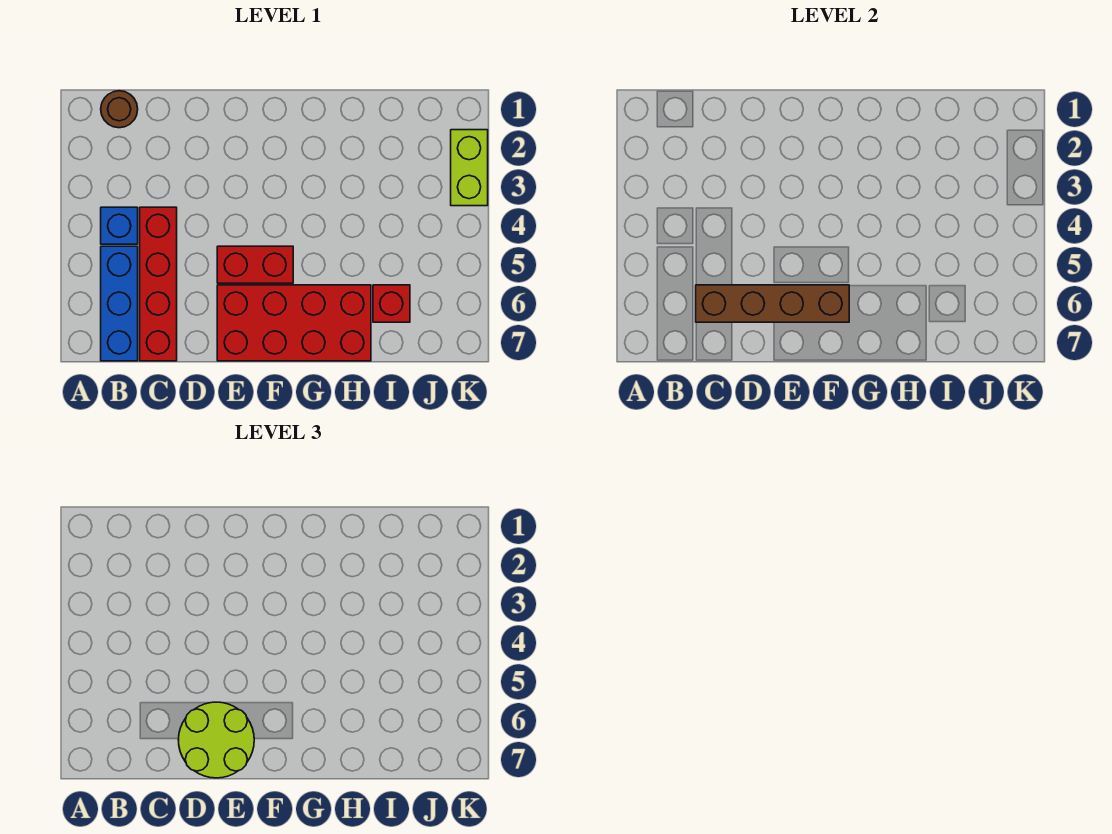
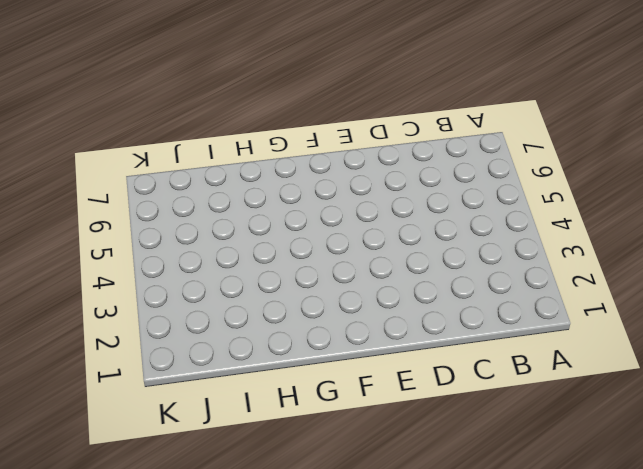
none -> brown 1x1 round brick [101,91,138,128]
none -> blue 1x1 brick [101,207,138,244]

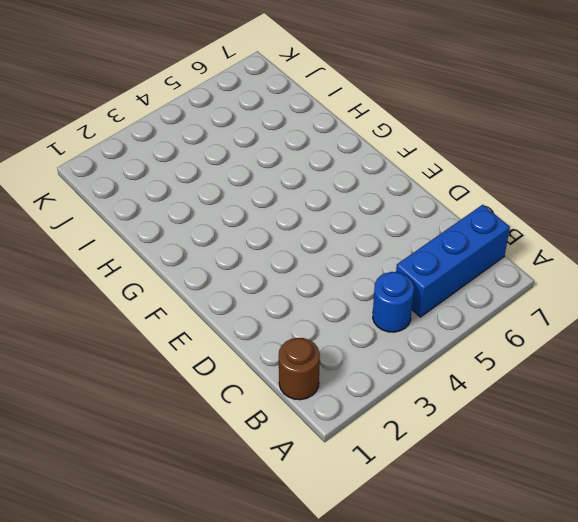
blue 1x1 round brick [373,272,414,332] -> blue 1x1 brick [101,207,138,244]
none -> red 1x4 brick [140,207,177,361]
none -> red 1x2 brick [217,246,293,283]

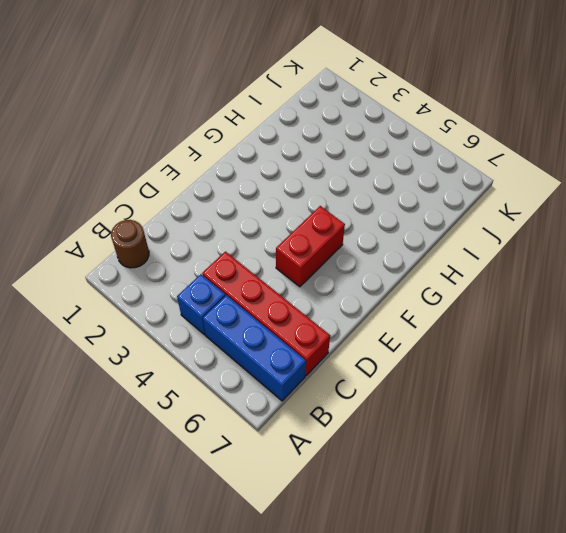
none -> red 2x4 brick [217,285,371,361]
none -> red 1x1 brick [373,285,410,322]

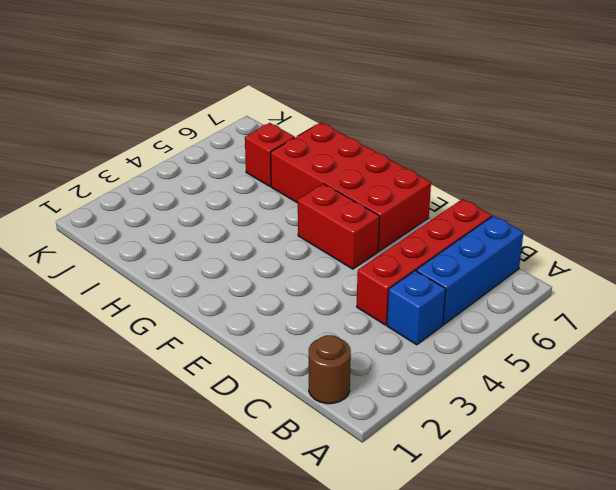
none -> lime 1x2 brick [451,130,488,206]
none -> brown 1x4 brick [696,285,849,322]

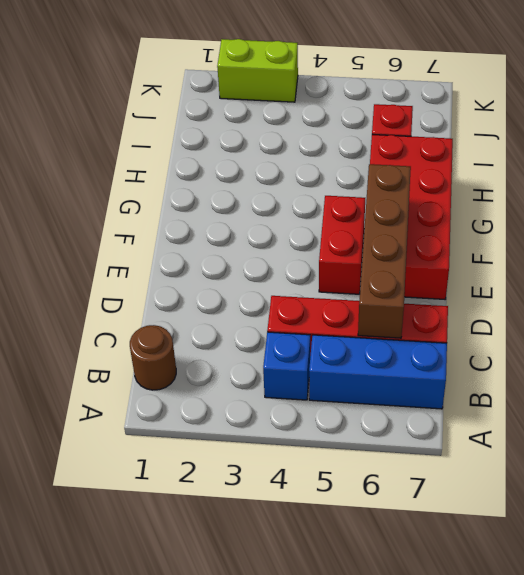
none -> lime 2x2 round brick [178,702,254,778]

